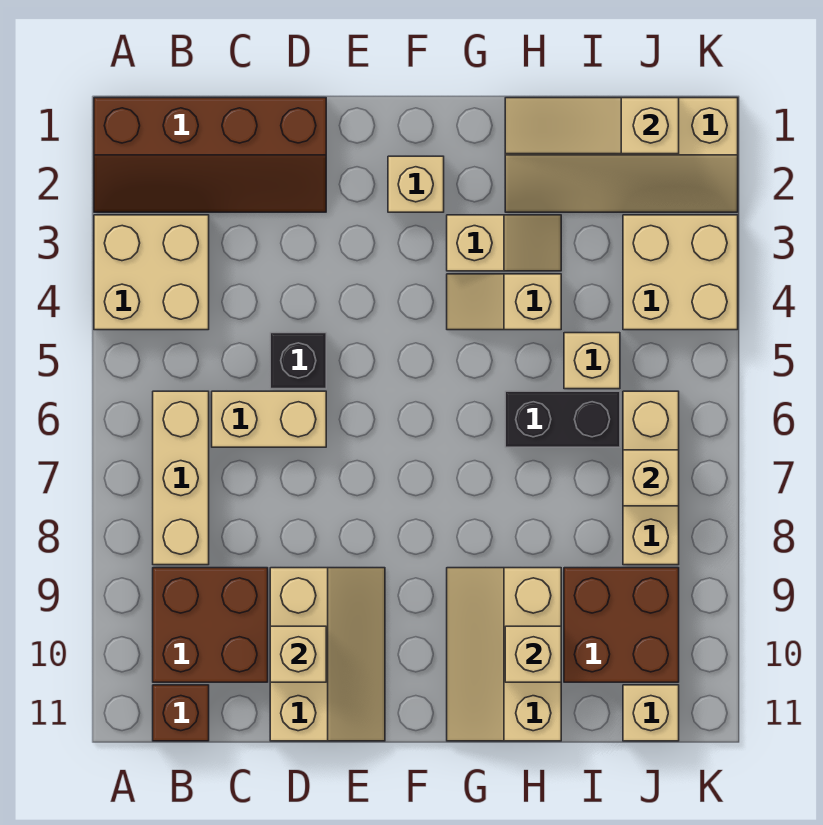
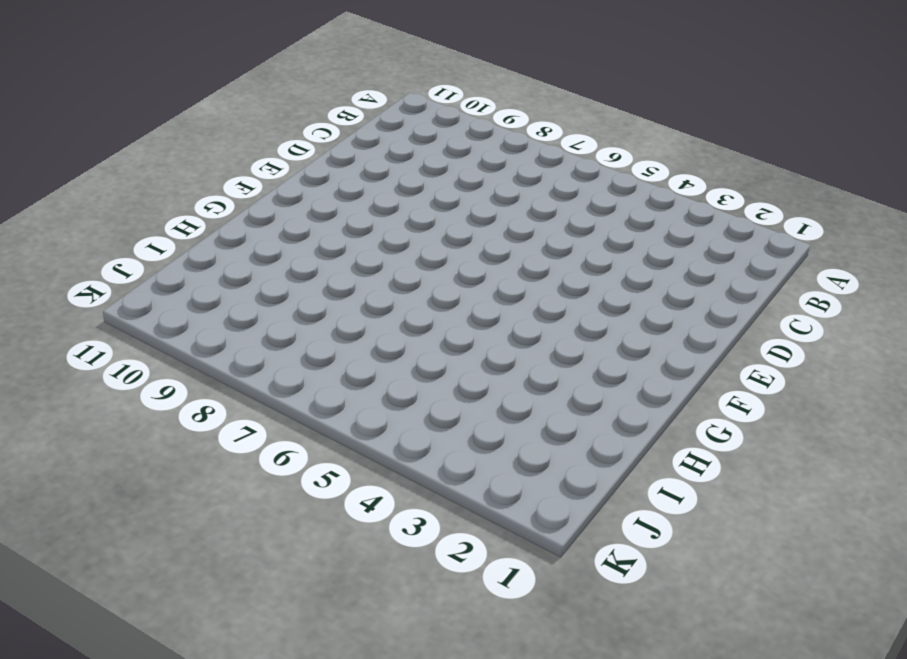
none -> brown 2x4 slope [94,98,326,212]
none -> tan 2x2 brick [94,215,209,330]
none -> tan 1x3 brick [153,391,209,565]

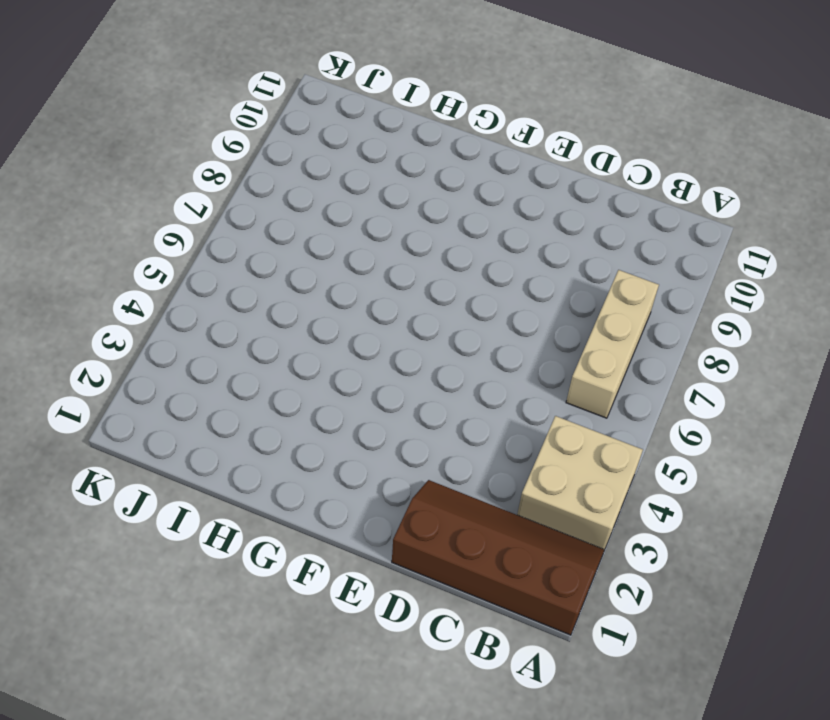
none -> brown 2x2 brick [153,568,268,682]
none -> brown 1x1 brick [153,685,209,741]
none -> tan 1x2 brick [212,391,326,447]

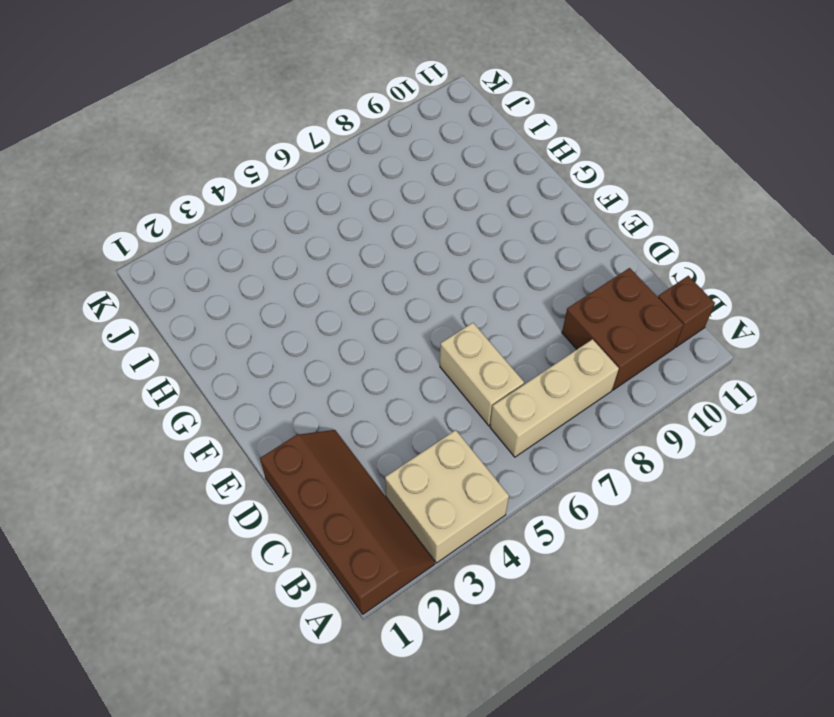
none -> black 1x1 brick [270,333,326,389]
none -> tan 2x3 slope [270,568,385,741]
none -> tan 1x1 brick [388,156,444,212]

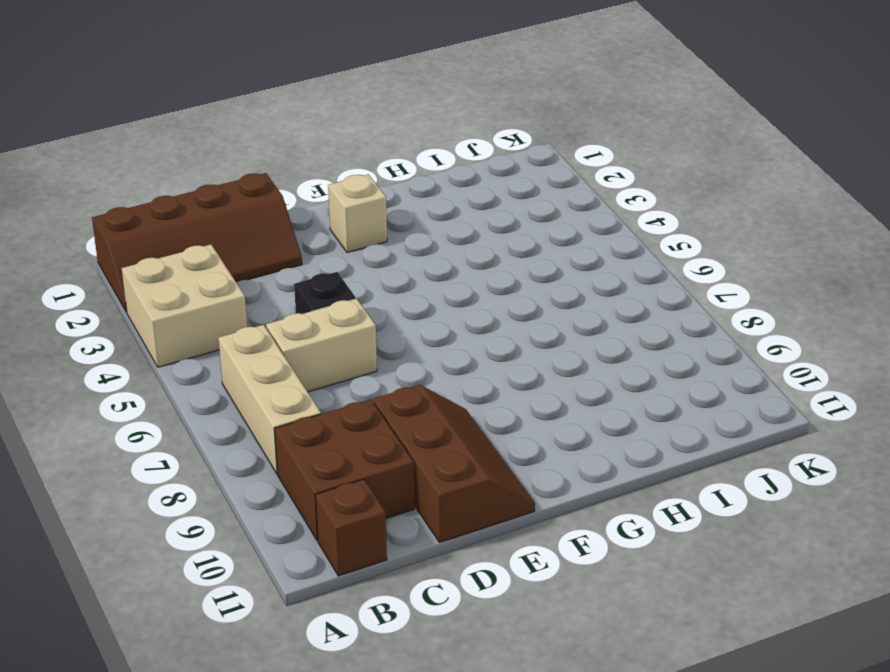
brown 2x3 slope [373,385,535,543] -> tan 2x3 slope [270,568,385,741]
none -> tan 1x2 slope [447,215,561,271]
none -> tan 1x2 slope [447,274,561,330]
none -> tan 2x3 slope [447,568,561,741]

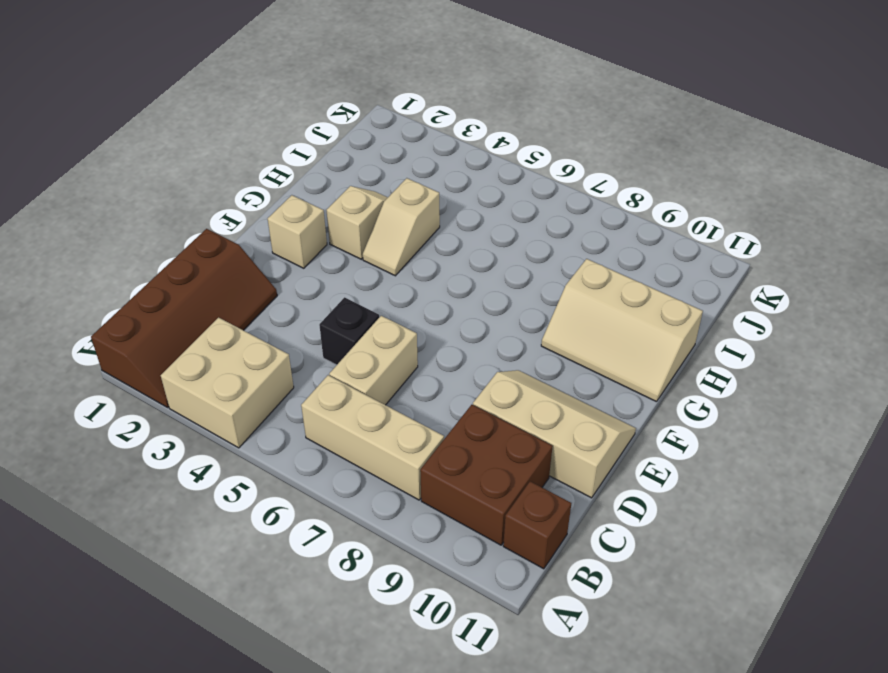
none -> tan 2x4 slope [505,98,738,212]
none -> black 1x2 brick [505,391,620,447]
none -> tan 1x1 brick [564,333,620,389]

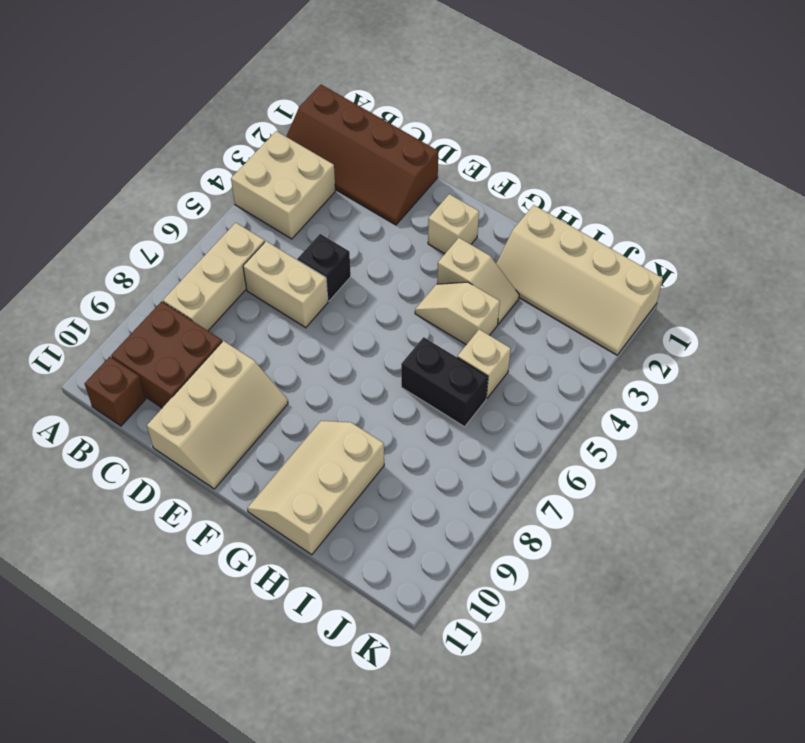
none -> brown 2x2 brick [564,568,679,682]
none -> tan 2x2 brick [623,215,738,330]
none -> tan 1x3 brick [623,391,679,565]

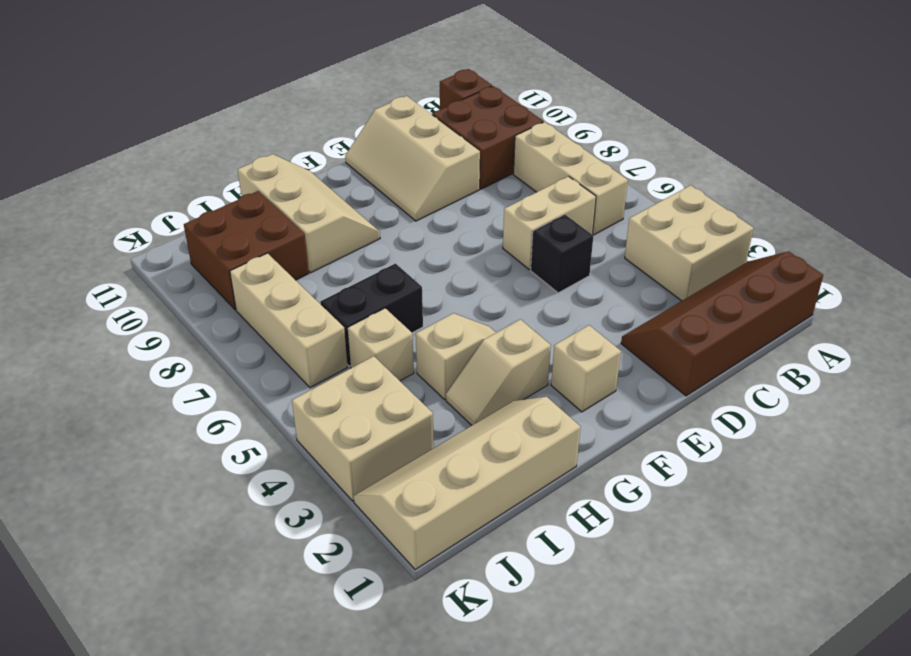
none -> tan 1x1 brick [623,685,679,741]
none -> tan 1x1 brick [270,626,326,682]
none -> tan 1x3 slope [505,98,679,154]

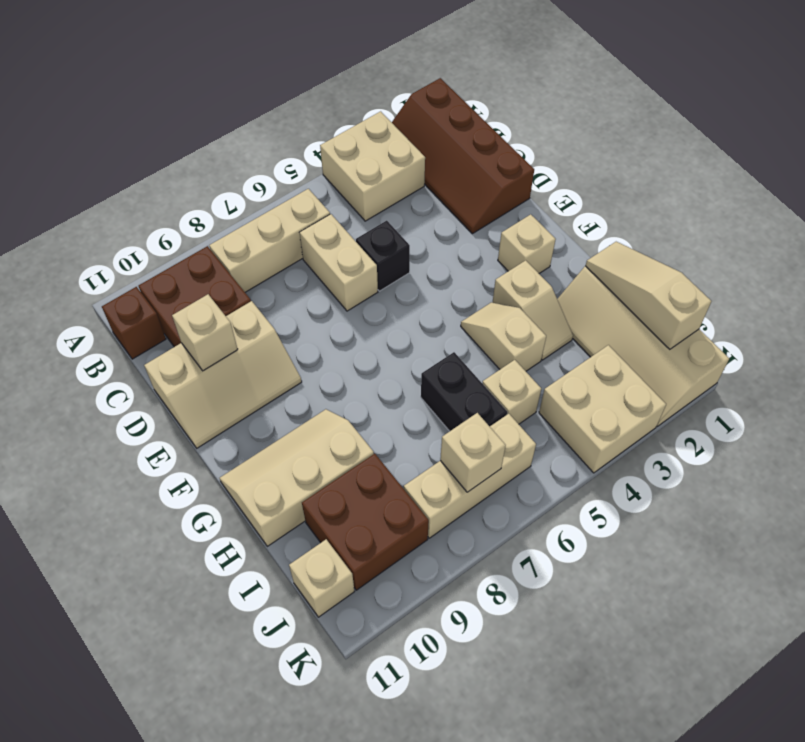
none -> tan 1x1 brick [505,626,561,682]

